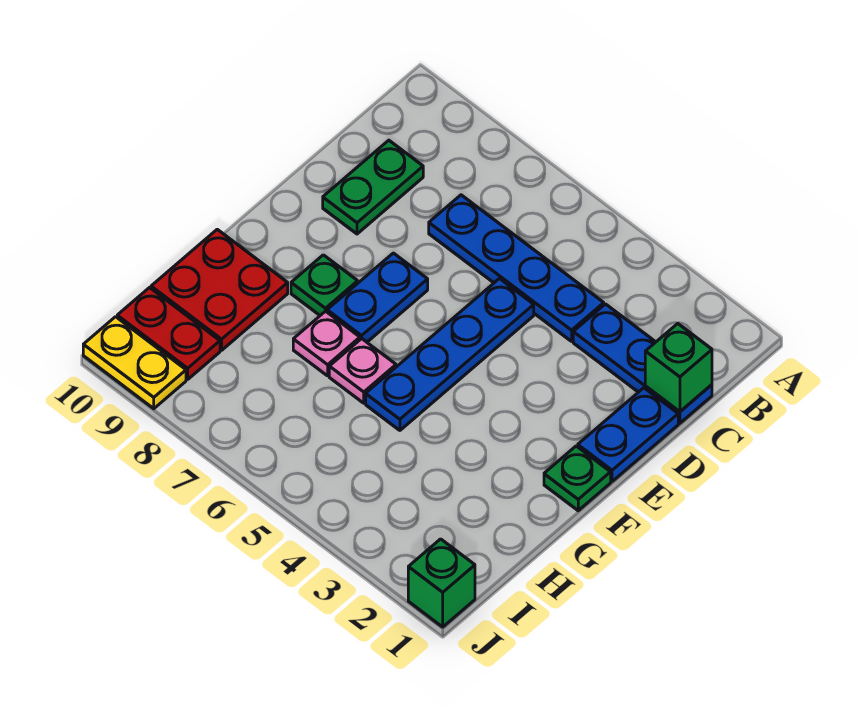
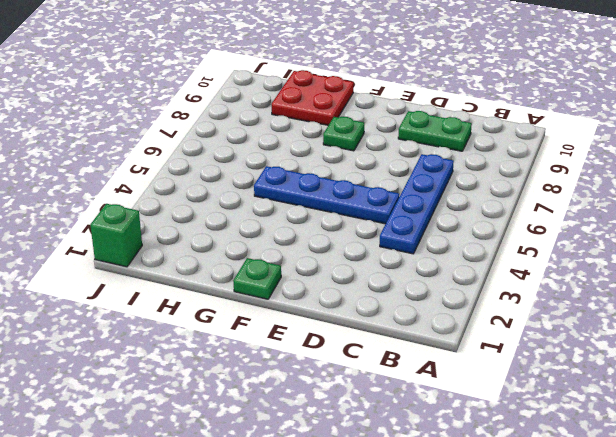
none -> blue 1x3 plate [573,304,712,423]
none -> blue 1x2 plate [578,388,678,481]
none -> blue 1x2 plate [327,253,428,342]

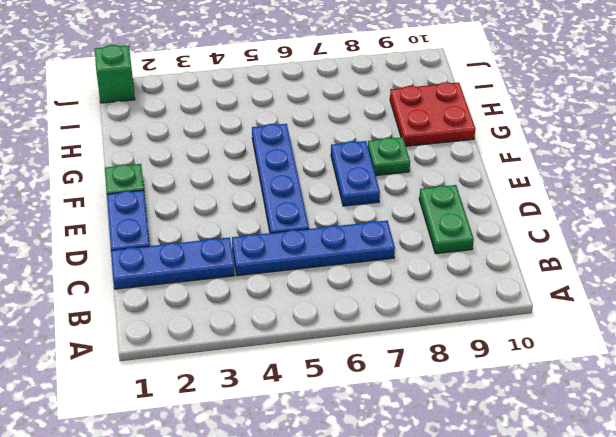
none -> pink 1x1 plate [329,339,396,403]
none -> pink 1x1 plate [293,311,360,376]
none -> red 1x2 plate [117,288,220,379]

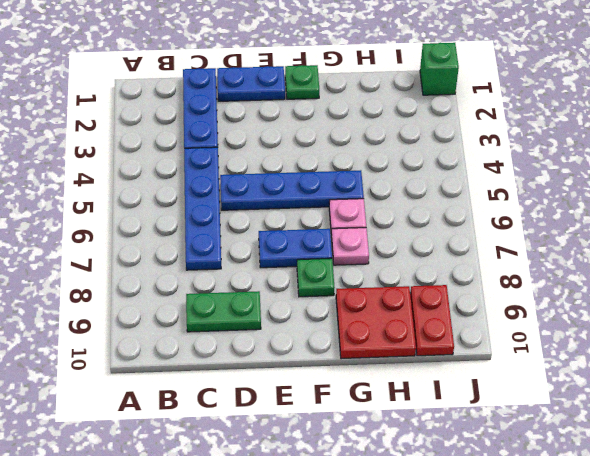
none -> yellow 1x2 plate [83,317,186,409]
none -> green 1x1 brick [645,324,712,412]

